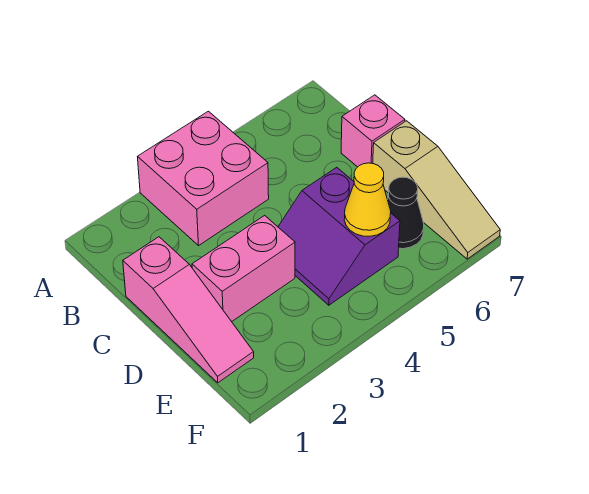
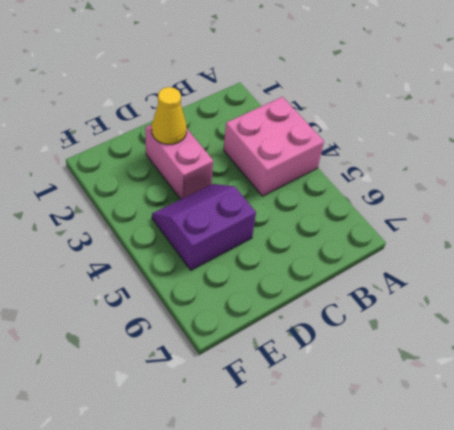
yellow 1x1 cone [152,87,187,144] -> yellow 1x1 cone moved to [344,163,391,236]
none -> pink 1x3 slope [123,237,254,383]
none -> pink 1x1 brick [341,95,405,167]

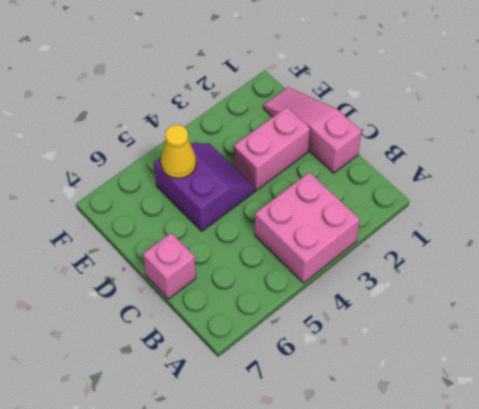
none -> tan 1x3 slope [373,121,500,259]
none -> black 1x1 cone [388,177,424,249]

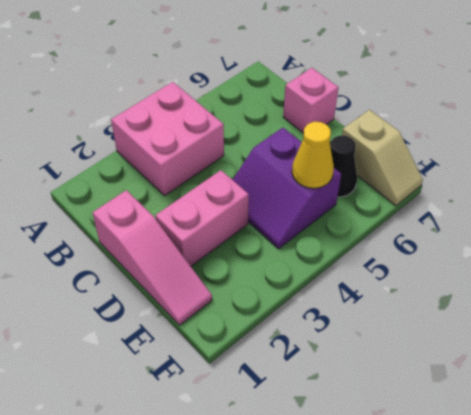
tan 1x2 slope [342,110,423,206] -> tan 1x3 slope [373,121,500,259]

